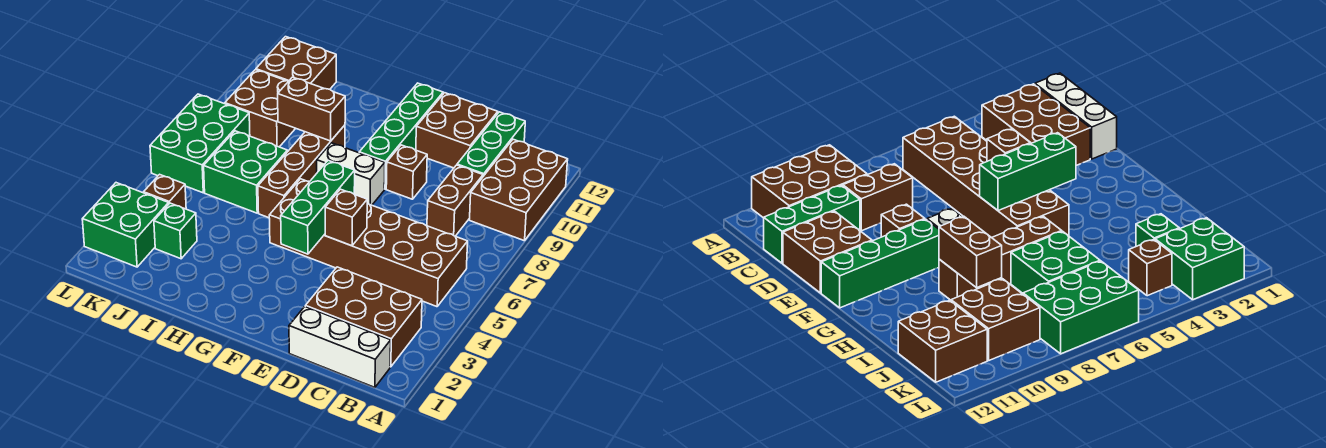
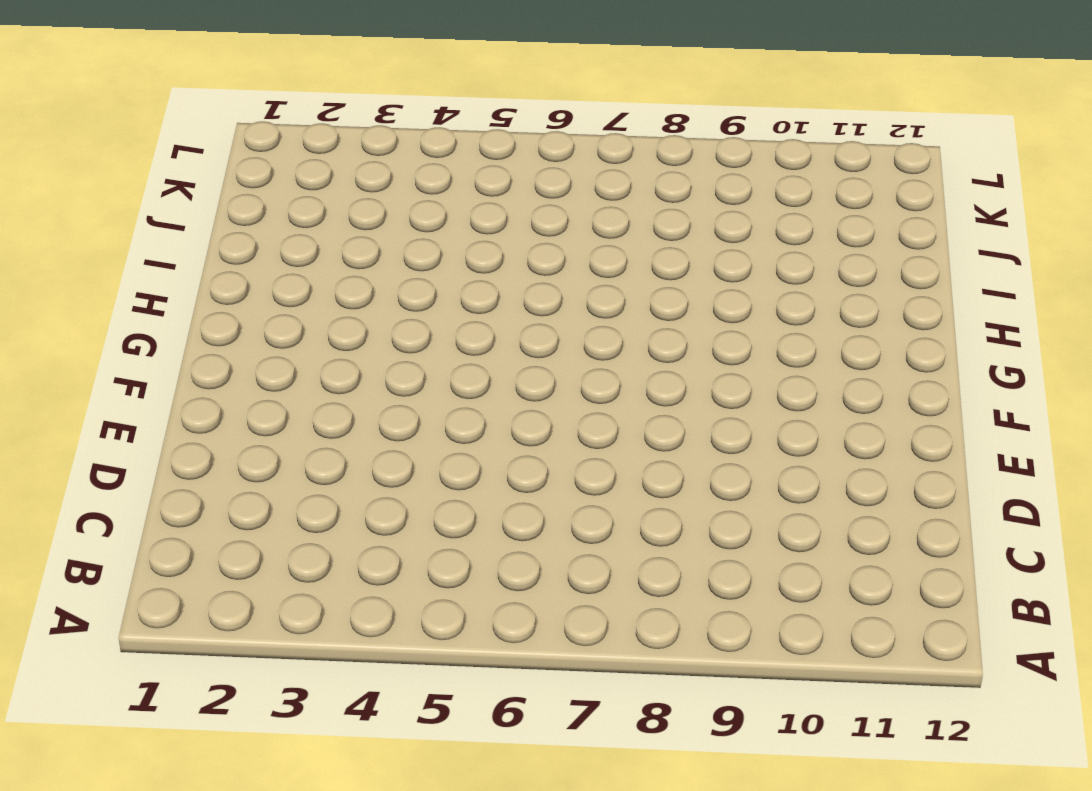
none -> brown 2x3 brick [470,139,568,241]
none -> white 1x3 brick [289,307,391,387]
none -> brown 2x3 brick [305,267,422,367]

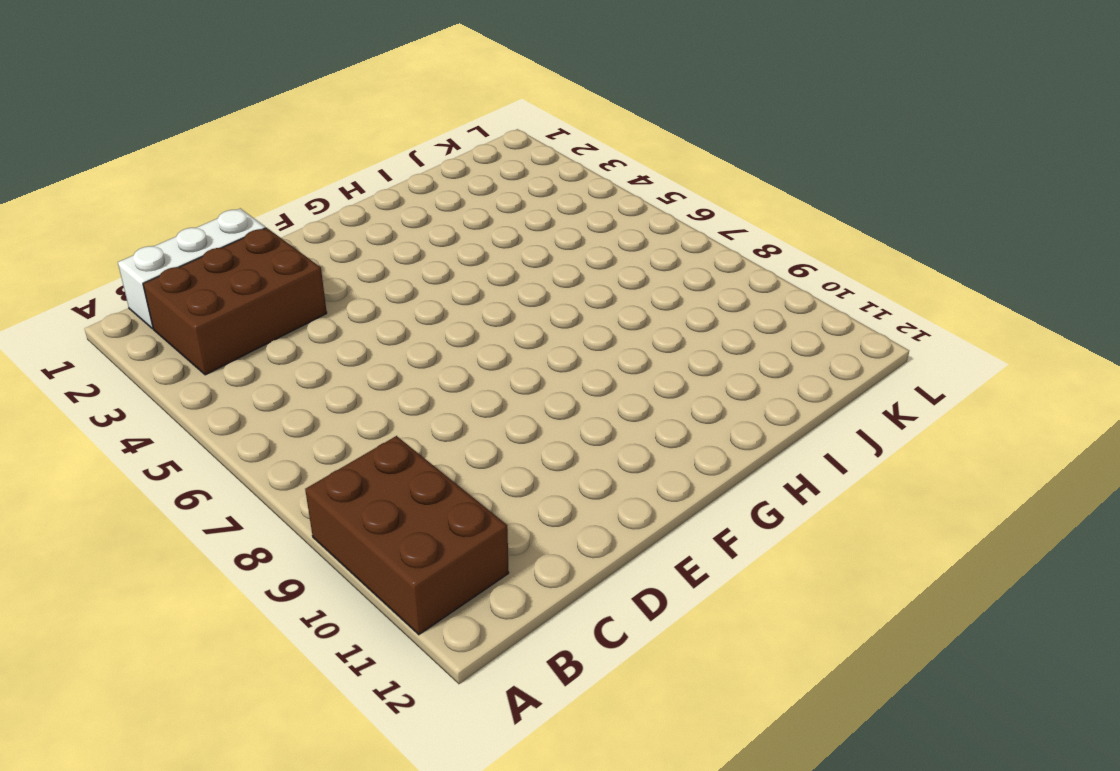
none -> brown 2x6 brick [269,179,468,307]
none -> brown 1x2 brick [427,165,483,236]
none -> green 1x3 brick [457,112,525,176]

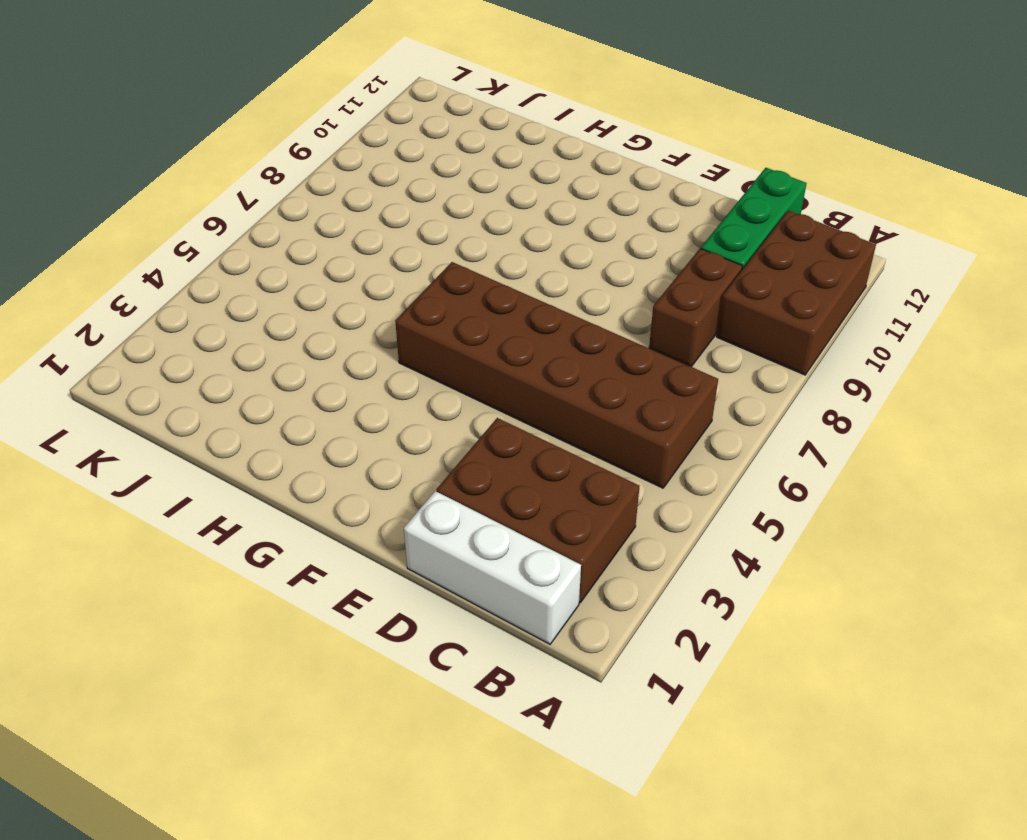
none -> brown 2x2 brick [416,93,498,168]
none -> brown 1x1 brick [386,145,427,199]
none -> white 1x2 brick [317,143,385,205]

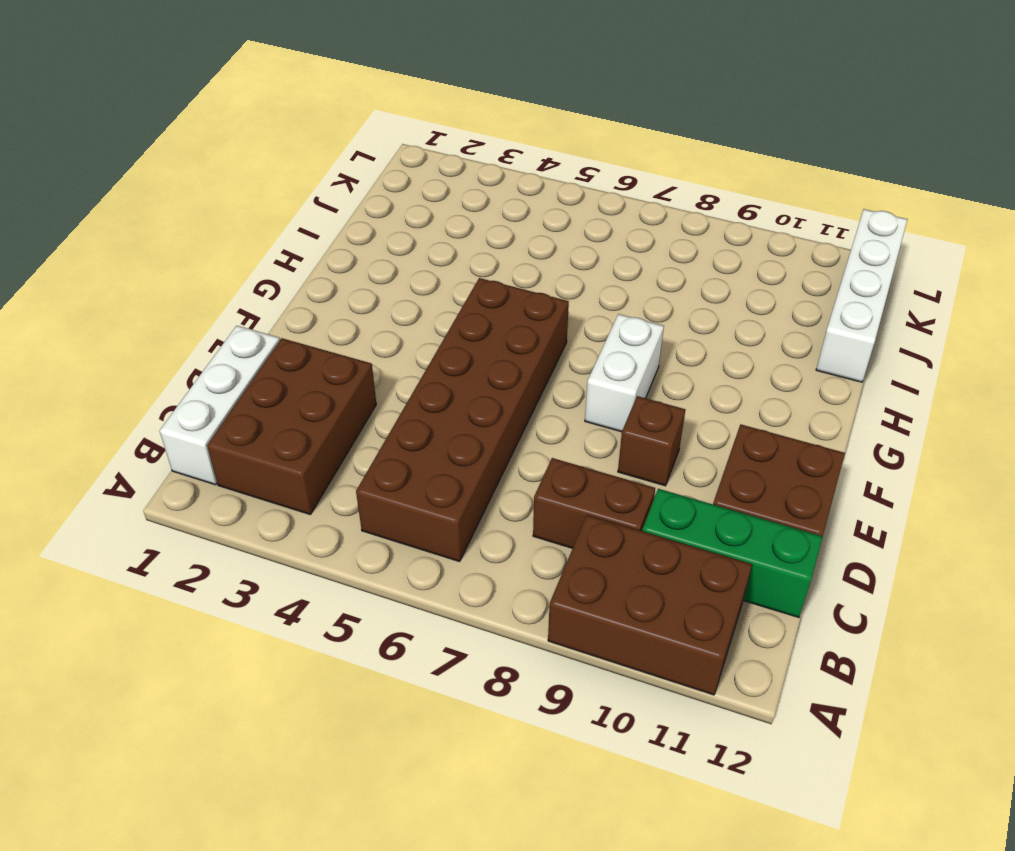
white 1x4 brick [816,209,908,382] -> brown 2x2 brick [256,37,336,89]
none -> green 1x4 brick [359,83,443,189]
none -> brown 1x4 brick [258,125,345,218]
none -> green 2x2 brick [204,131,287,213]

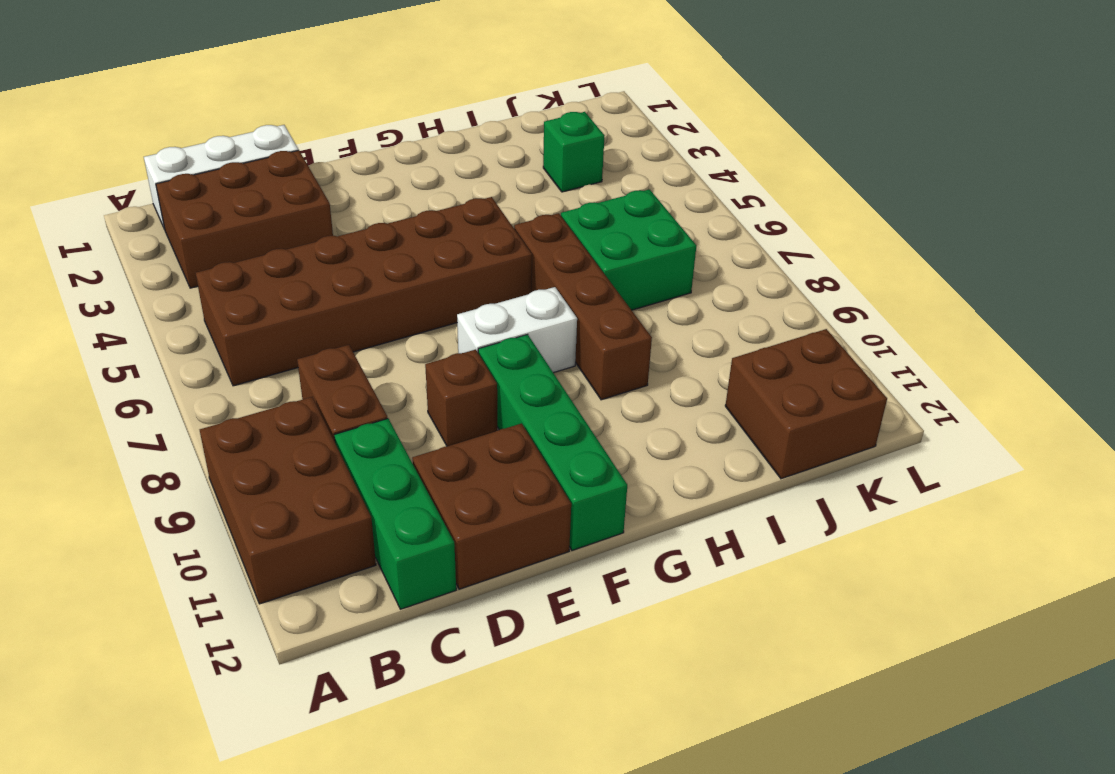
none -> brown 2x2 brick [225,70,296,147]
none -> green 2x2 brick [82,183,169,267]
none -> brown 1x1 brick [144,174,186,209]

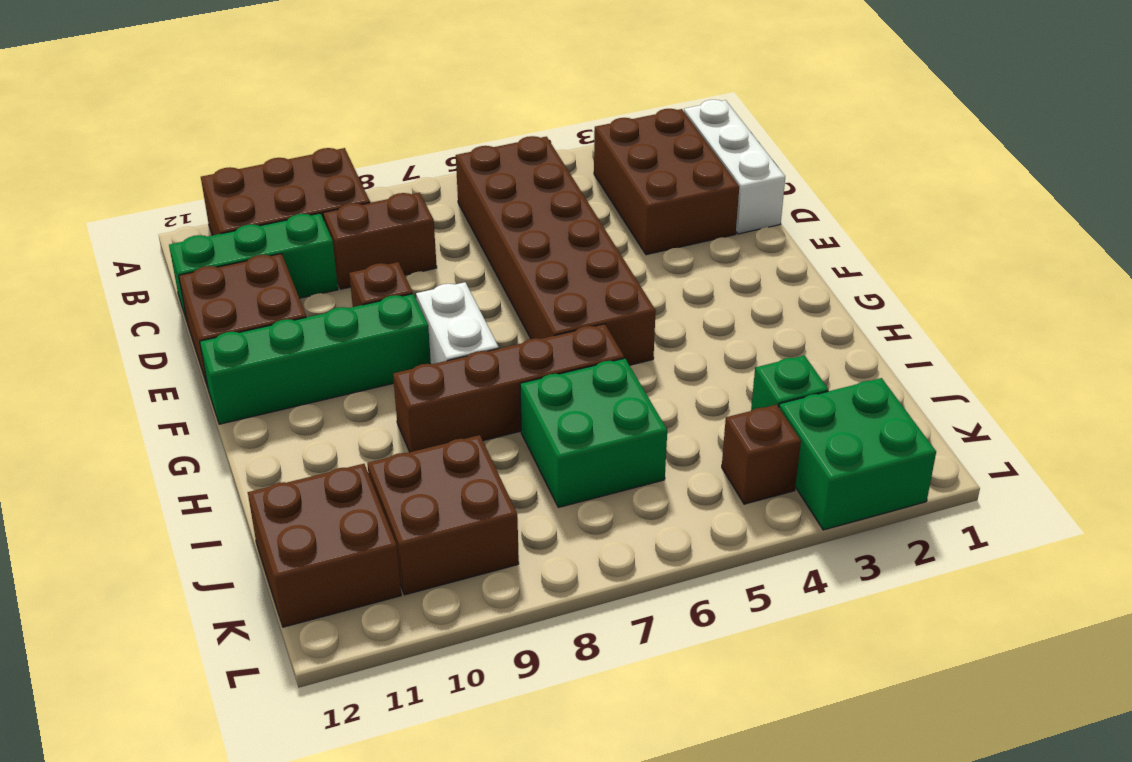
none -> green 2x3 brick [150,94,250,193]
none -> brown 1x1 brick [325,189,367,246]
none -> green 1x3 brick [281,160,355,254]

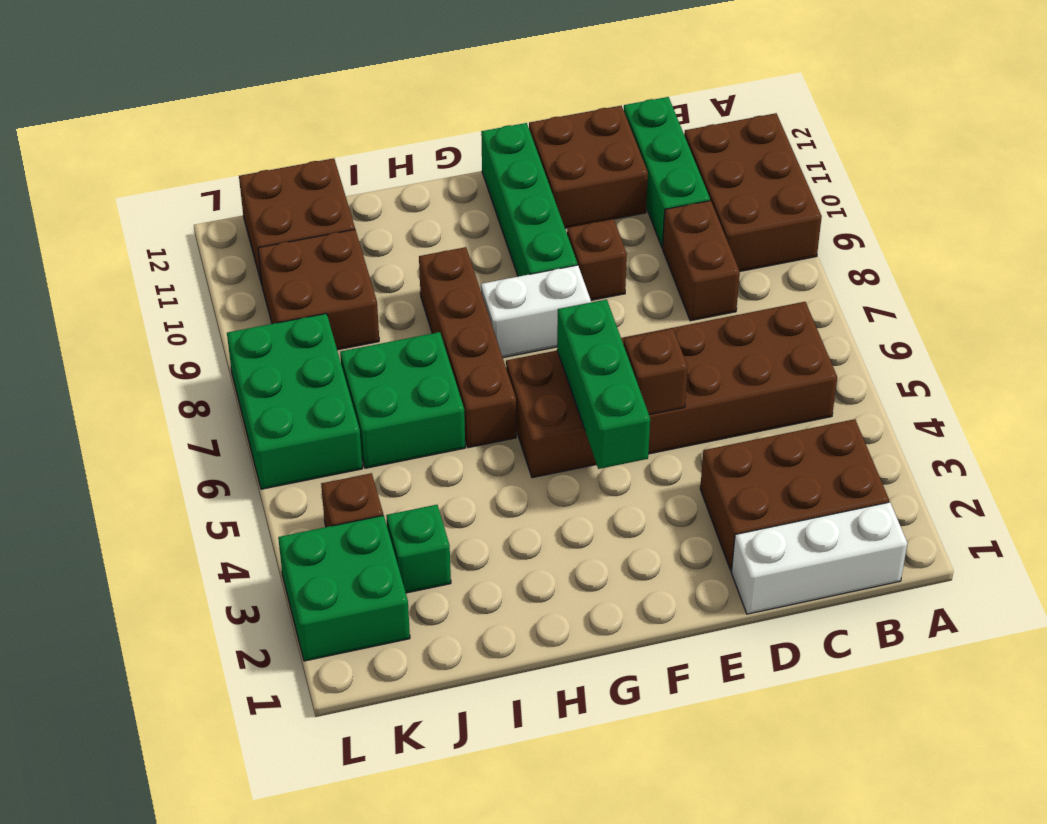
none -> brown 1x2 brick [278,77,345,141]

